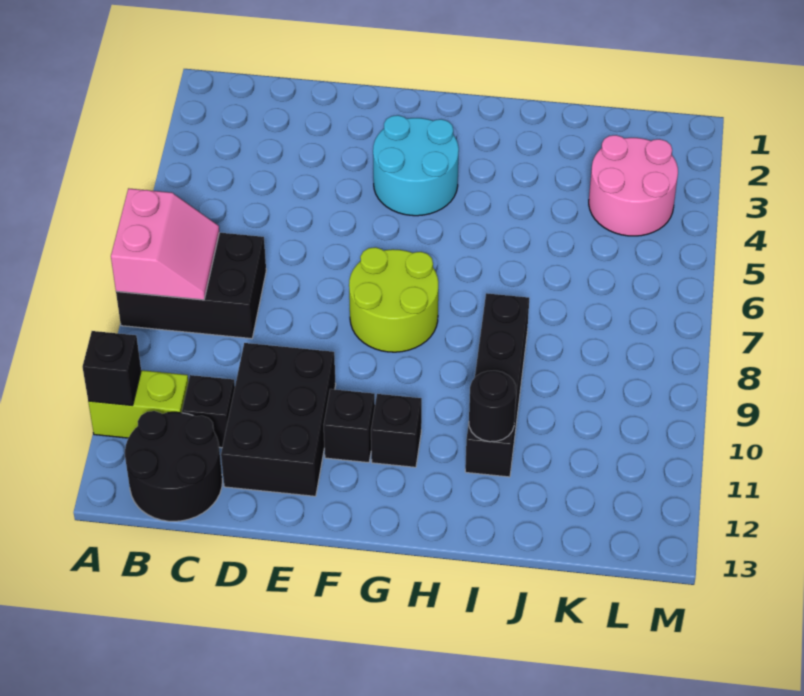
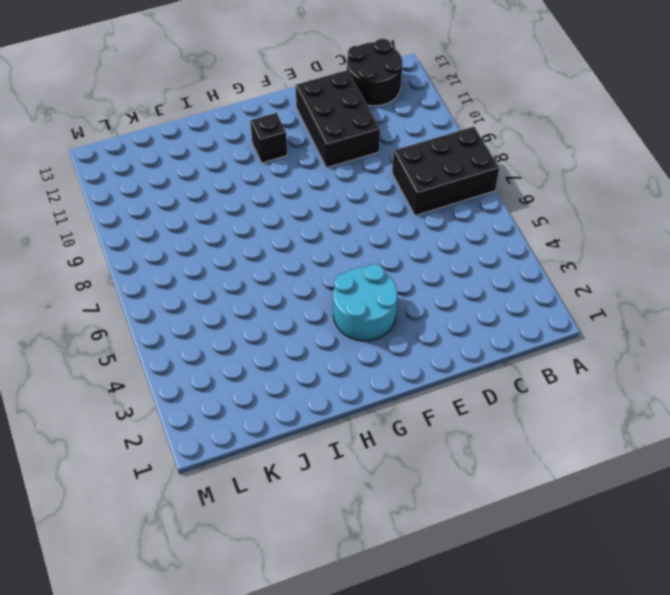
none -> lime 1x2 brick [88,370,188,438]
none -> black 1x1 brick [182,375,235,448]
none -> lime 2x2 round brick [349,247,438,352]

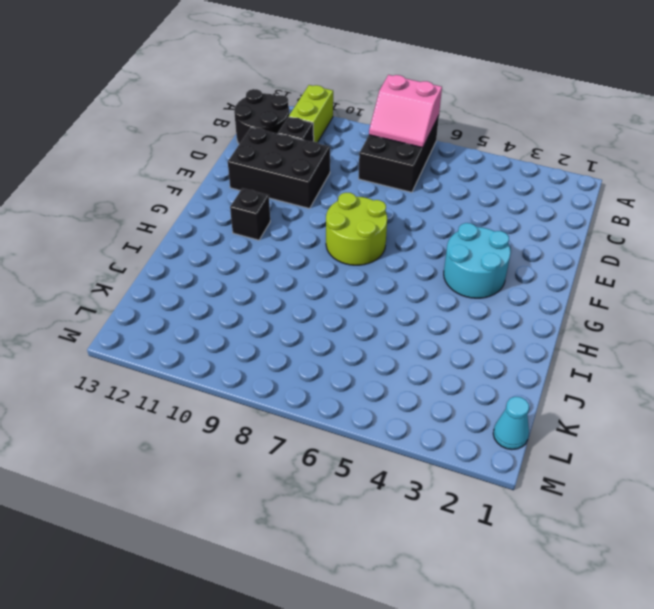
cyan 1x1 cone [493,397,529,449] -> none
none -> black 1x1 brick [324,389,375,463]
none -> black 1x4 brick [465,293,529,477]
none -> pink 2x2 round brick [589,135,678,236]

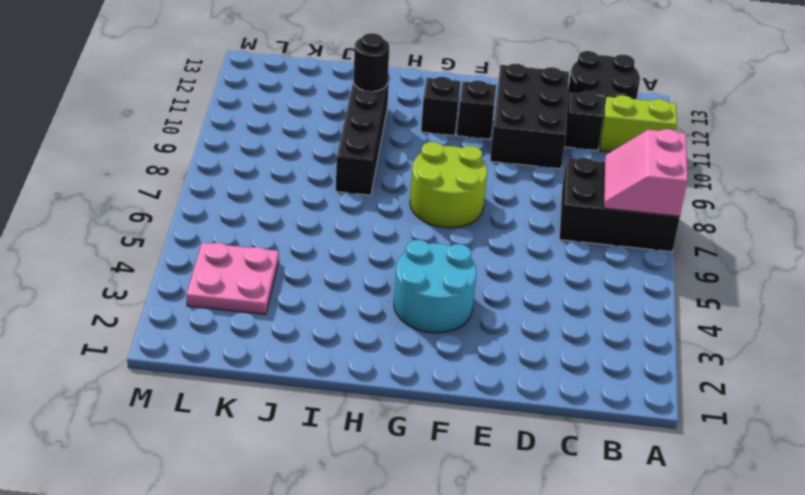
pink 2x2 plate [186,243,279,315] -> pink 2x2 round brick [589,135,678,236]
none -> black 1x1 brick [83,331,141,405]

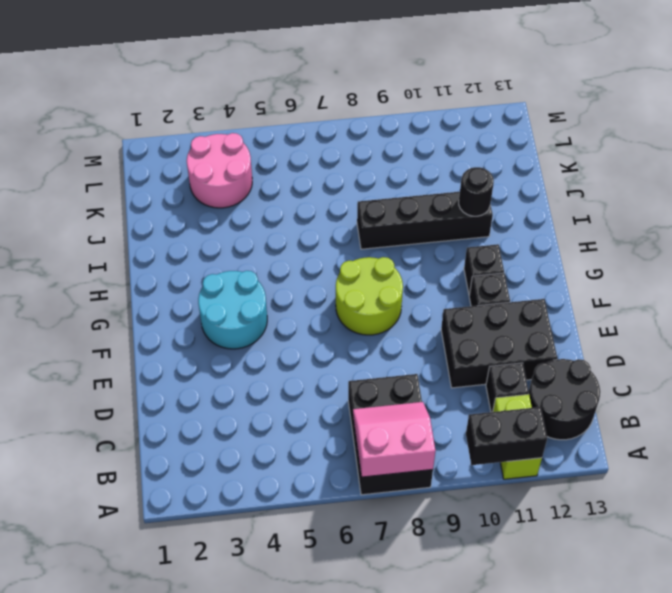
black 1x2 brick [466,407,547,465] -> black 1x1 brick [83,331,141,405]

